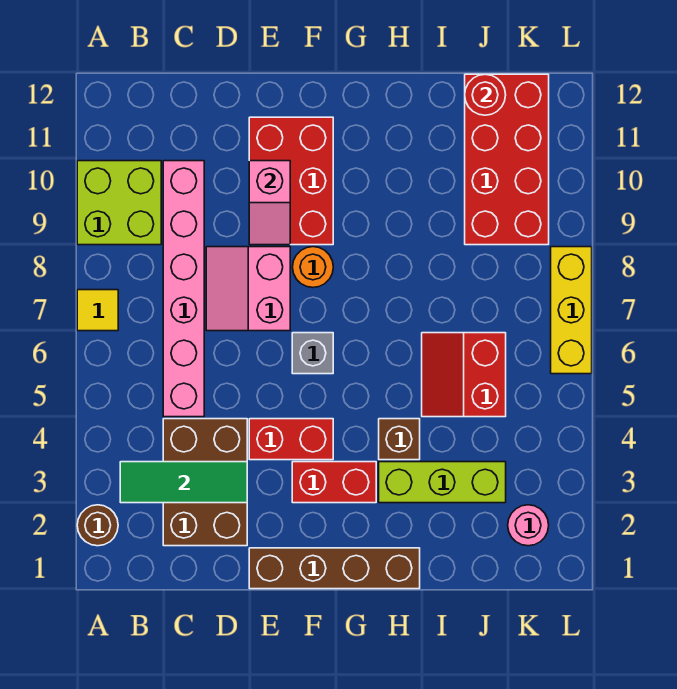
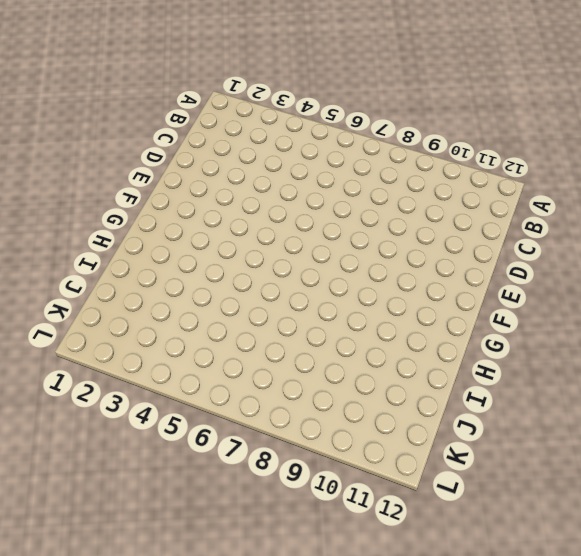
none -> brown 1x1 round brick [77,505,118,546]
none -> yellow 1x1 tile [77,290,118,331]
none -> lime 2x2 brick [77,161,161,245]

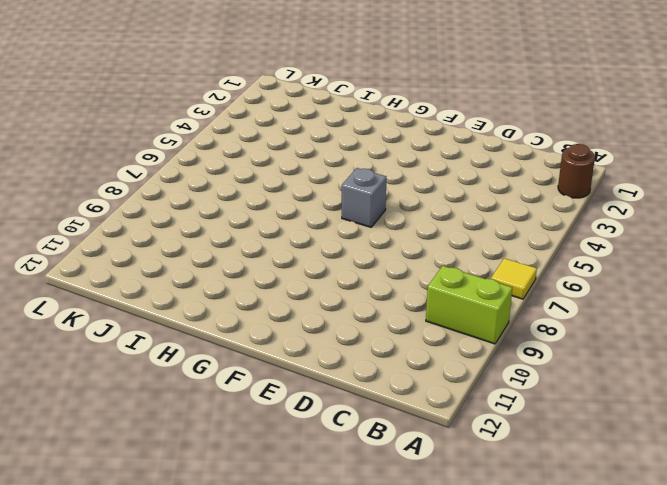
lime 1x2 brick [426,266,512,344] -> lime 2x2 brick [77,161,161,245]
none -> brown 2x3 brick [163,419,247,546]
none -> pink 1x6 brick [163,161,204,417]
none -> pink 2x2 slope [206,247,290,331]

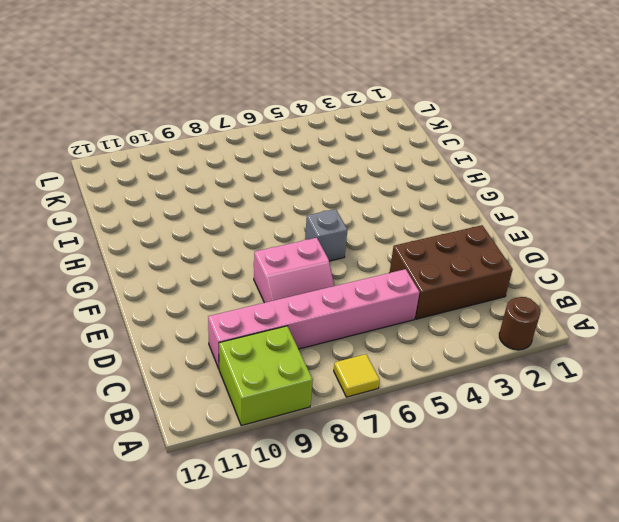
none -> brown 1x4 brick [249,548,420,589]
none -> red 1x2 brick [249,419,333,460]
none -> red 2x3 brick [249,117,333,245]

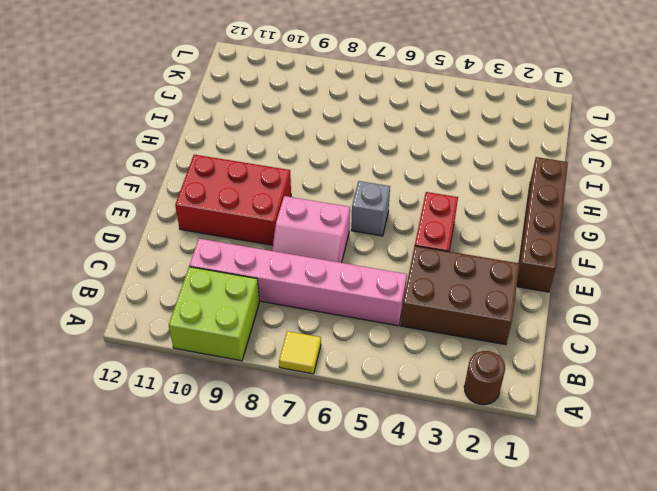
none -> red 1x2 brick [292,462,376,503]
none -> orange 1x1 round brick [293,247,333,287]
none -> lime 1x3 brick [379,462,506,503]

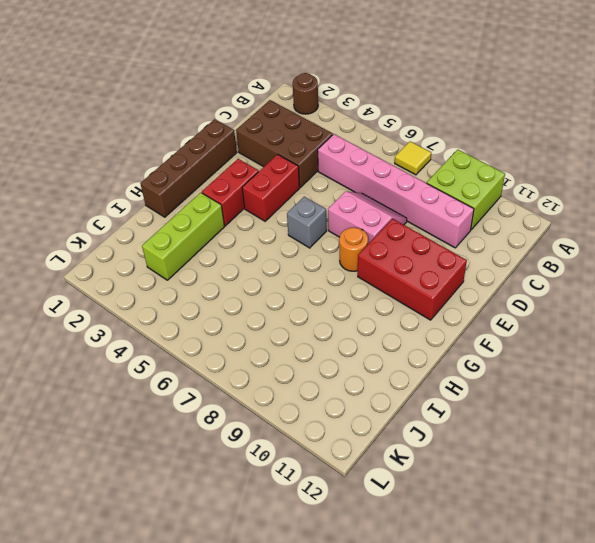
none -> brown 1x1 brick [379,419,420,460]
none -> red 2x2 slope [422,333,506,417]
none -> red 2x4 brick [465,74,549,245]

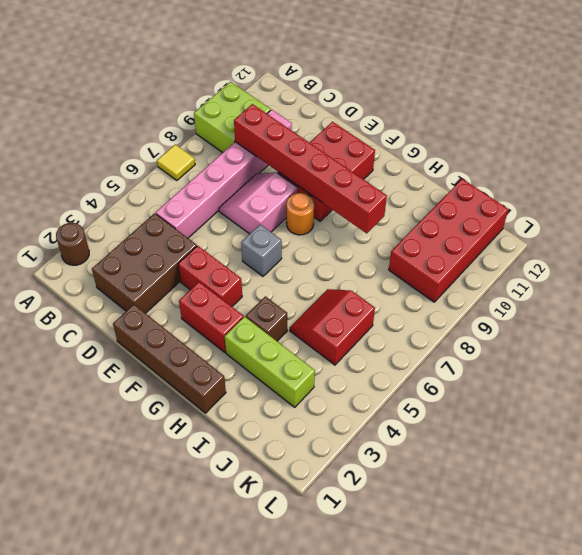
red 1x6 brick [234,104,387,233] -> pink 1x2 slope [249,161,290,245]
none -> pink 1x1 round brick [508,505,549,546]
none -> yellow 1x3 brick [551,247,592,374]
none -> green 1x3 tile [120,462,247,503]

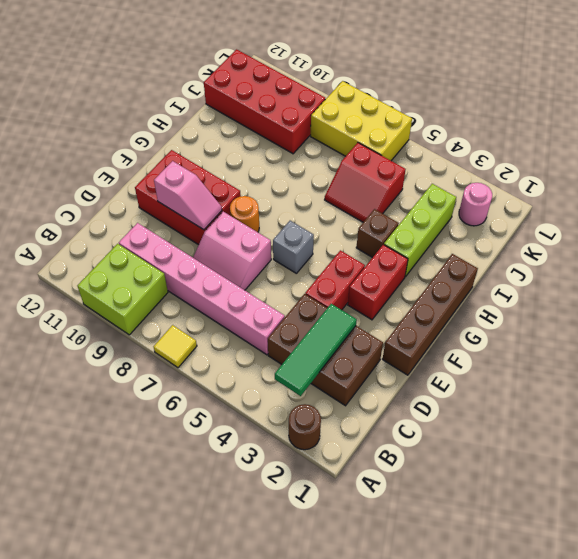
yellow 2x3 brick [311,81,412,161] -> yellow 1x3 brick [551,247,592,374]
none -> red 1x1 round brick [465,74,506,115]

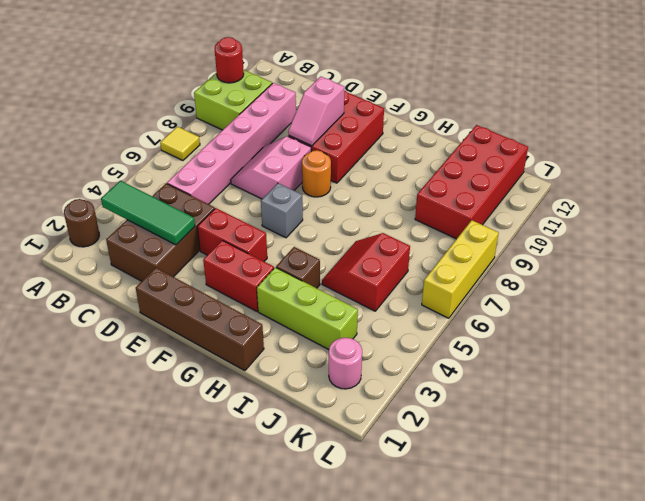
red 1x1 round brick [215,37,244,83] -> red 1x1 round brick moved to [465,74,506,115]

